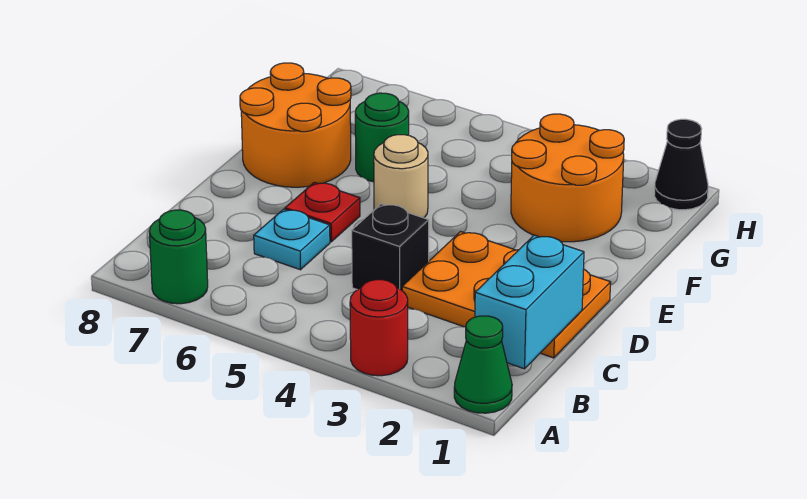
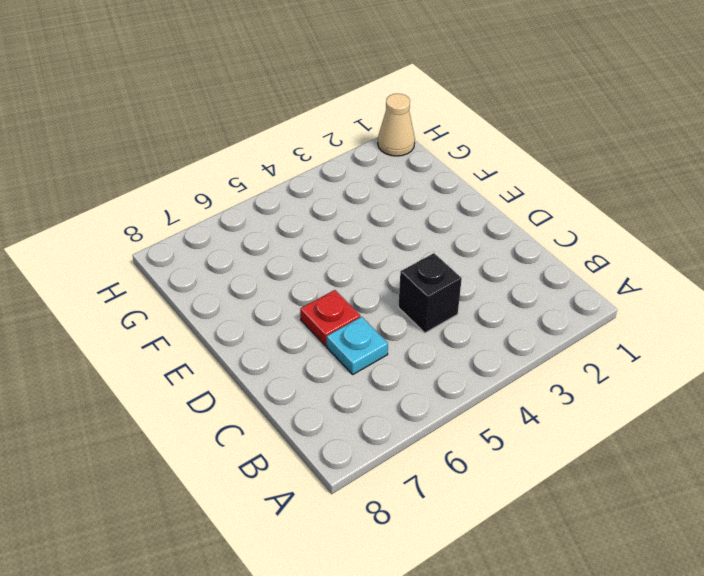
tan 1x1 cone [378,94,415,156] -> black 1x1 cone [654,119,708,210]
none -> green 1x1 cone [454,316,512,413]
none -> red 1x1 round brick [350,280,408,376]
none -> green 1x1 round brick [149,210,208,304]

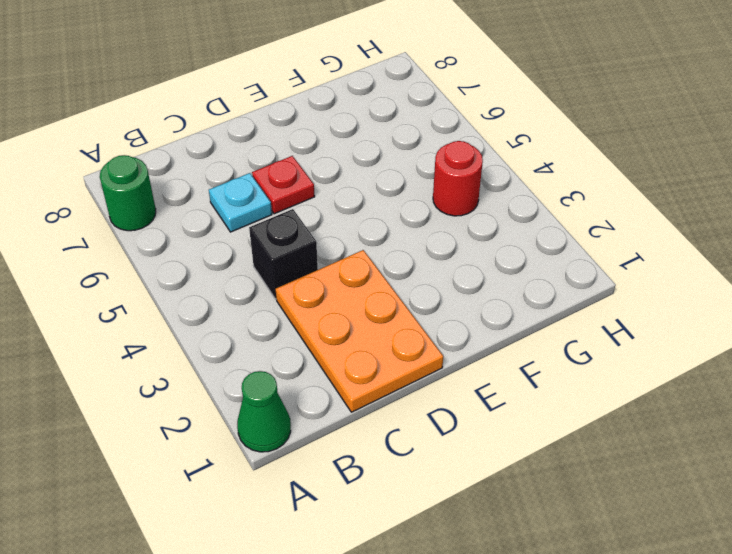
red 1x1 round brick [433,141,483,216] -> red 1x1 round brick moved to [350,280,408,376]
none -> tan 1x1 round brick [374,135,428,218]
none -> orange 2x2 round brick [240,63,351,187]
none -> orange 2x2 round brick [511,114,624,242]

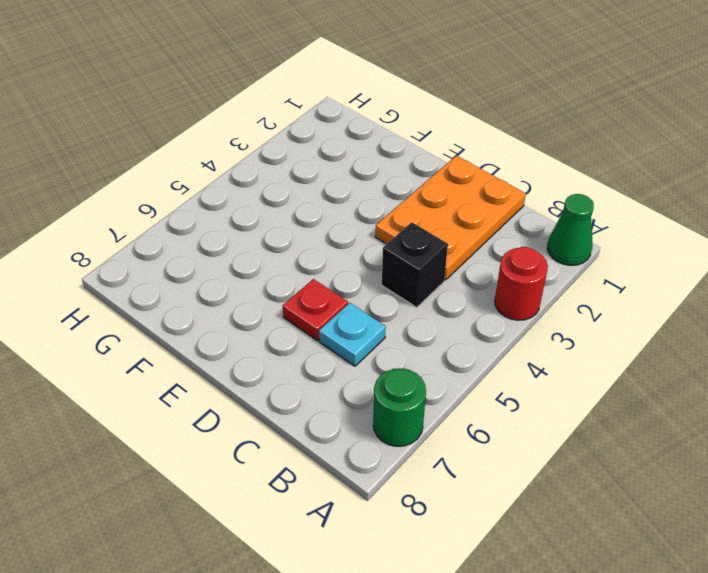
none -> tan 1x1 round brick [374,135,428,218]
none -> orange 2x2 round brick [240,63,351,187]
none -> orange 2x2 round brick [511,114,624,242]

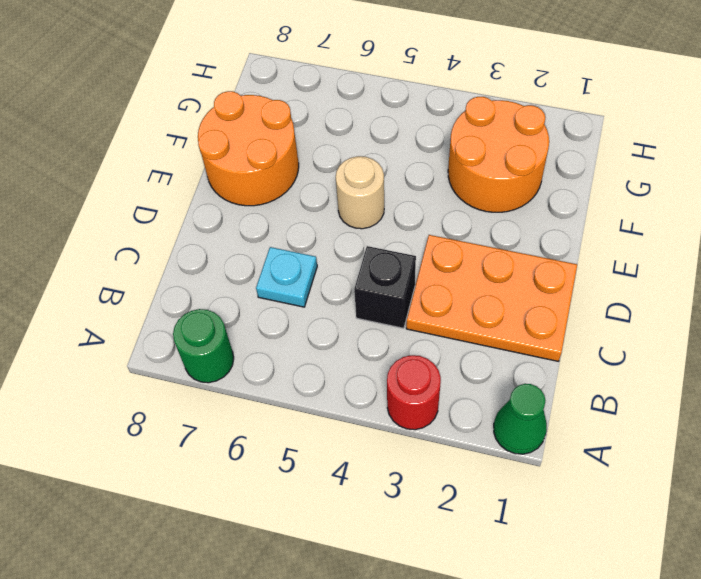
none -> red 1x1 plate [285,182,360,242]
none -> green 1x1 round brick [355,93,409,182]
none -> black 1x1 cone [654,119,708,210]

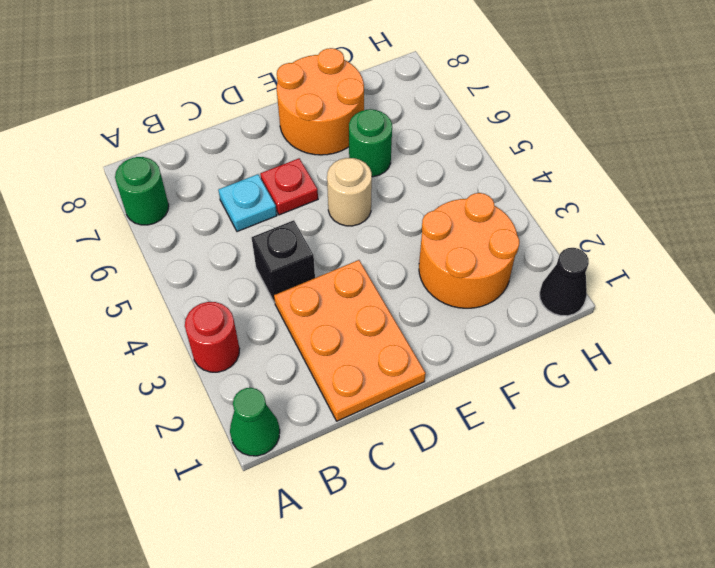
none -> cyan 1x2 brick [475,235,584,369]

